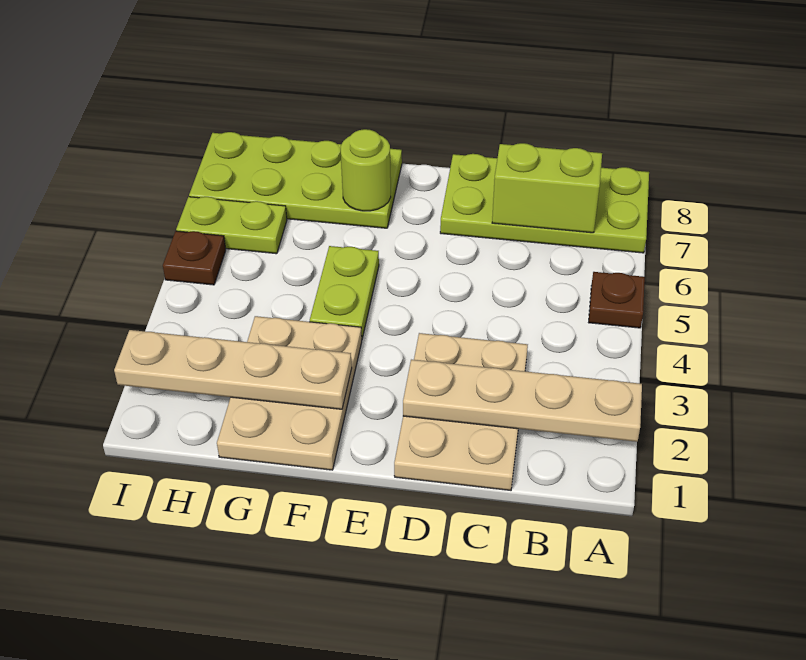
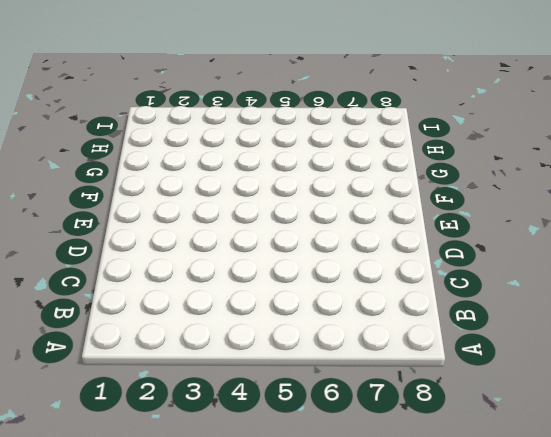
none -> brown 1x1 plate [589,272,645,328]
none -> lime 2x4 plate [440,154,649,253]
none -> tan 2x3 plate [394,333,528,490]

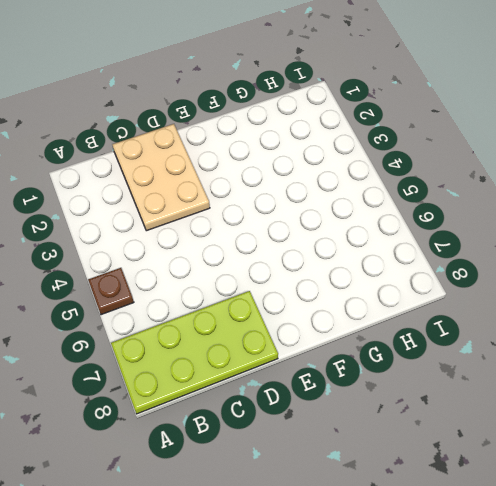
none -> tan 2x3 plate [217,316,362,470]
none -> lime 1x2 plate [310,246,379,338]
none -> lime 2x4 plate [189,132,402,228]

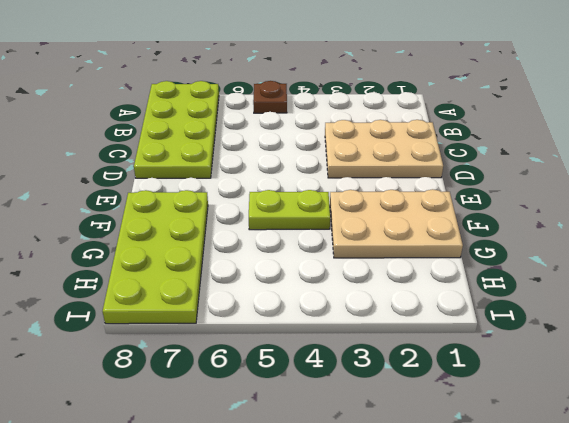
none -> lime 1x2 plate [176,197,287,254]
none -> brown 1x1 plate [163,231,226,285]
none -> tan 1x4 plate [403,360,642,442]

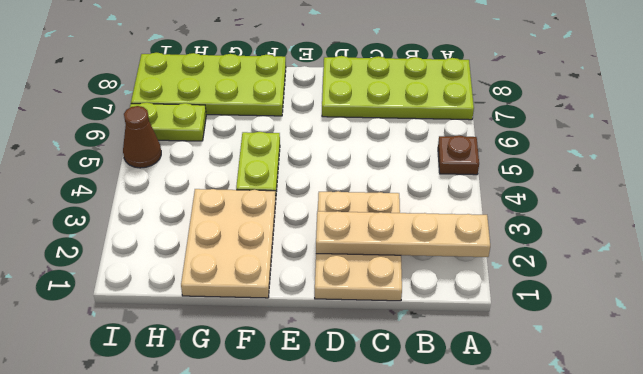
brown 1x1 cone [123,106,161,168] -> brown 1x1 plate [163,231,226,285]
none -> lime 1x2 brick [492,143,602,233]
none -> tan 1x4 plate [114,330,352,409]
none -> lime 1x1 round brick [341,129,391,211]

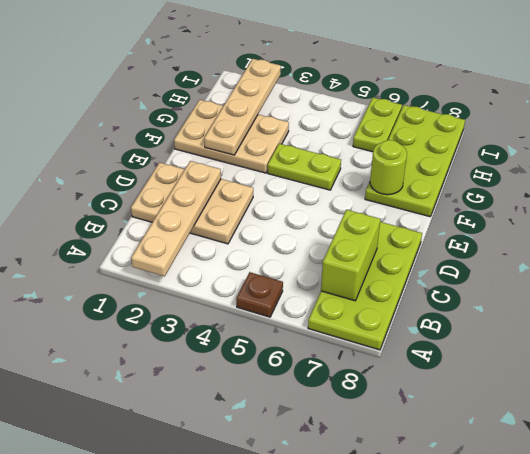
none -> brown 1x1 plate [163,231,226,285]

